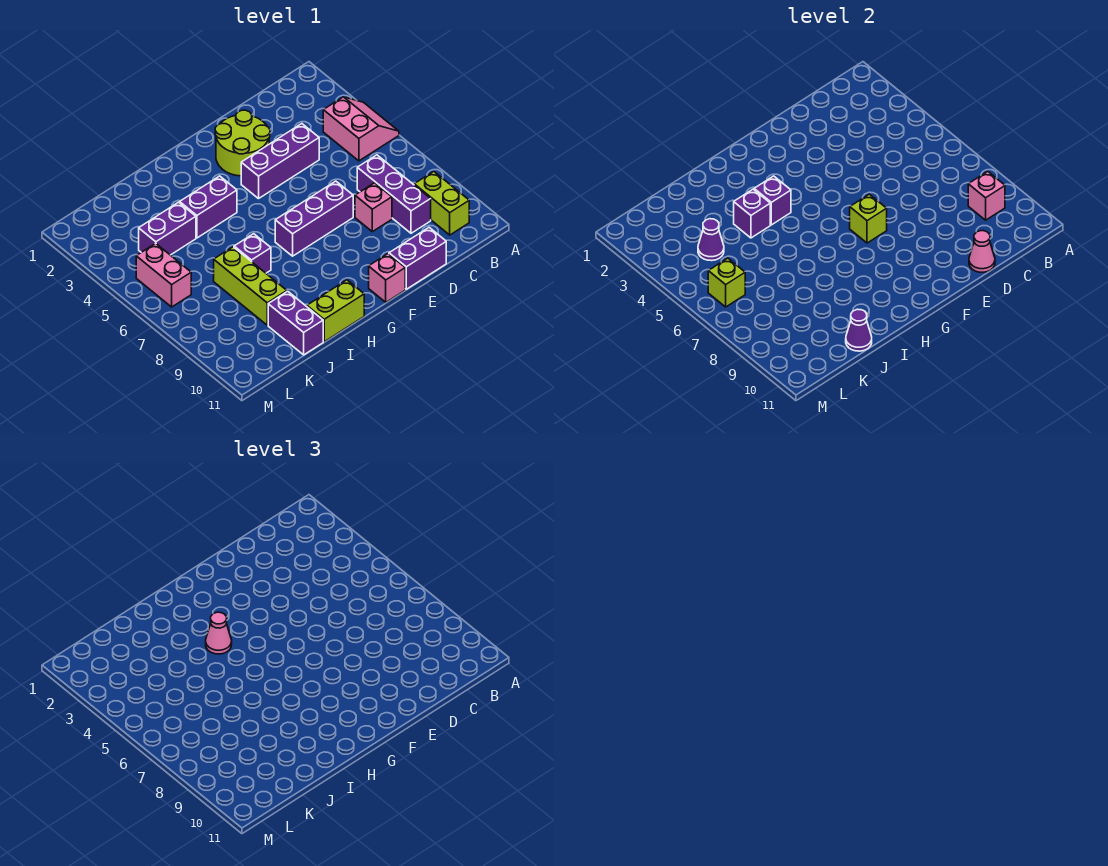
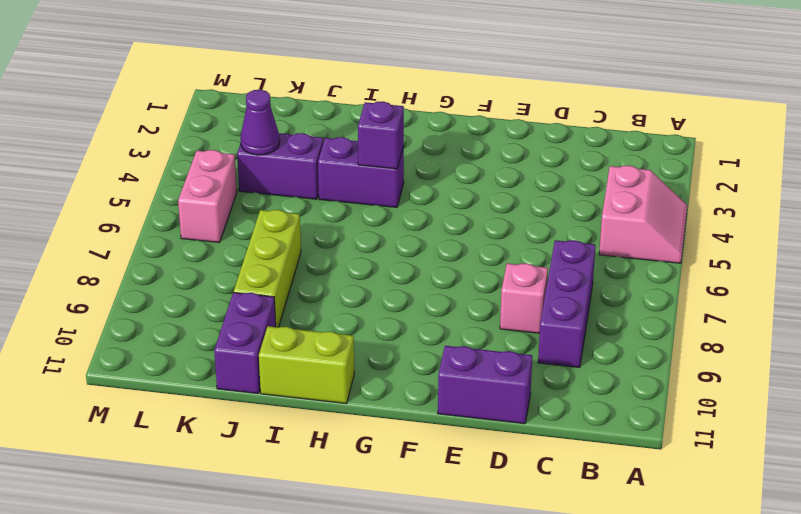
none -> lime 1x2 brick [414,172,469,235]
none -> purple 1x3 brick [241,124,319,199]
none -> lime 2x2 round brick [215,110,270,176]

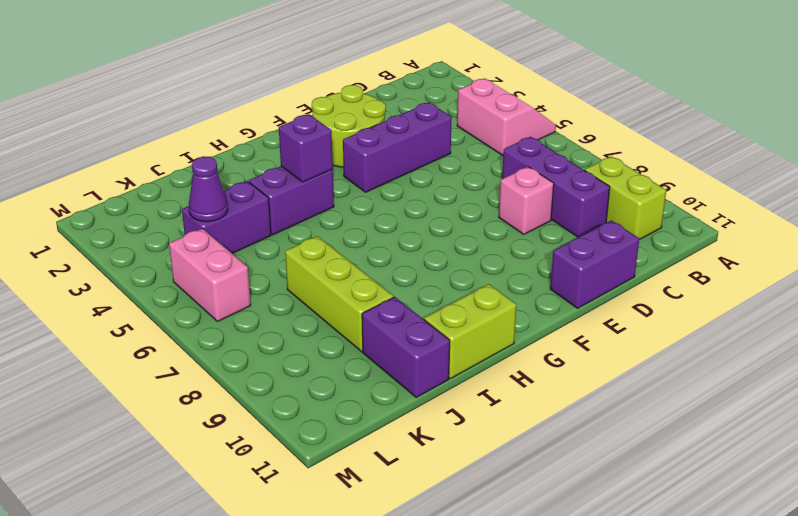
none -> purple 1x3 brick [275,181,353,256]
none -> pink 1x1 brick [369,254,405,302]
none -> purple 1x1 brick [234,234,271,273]

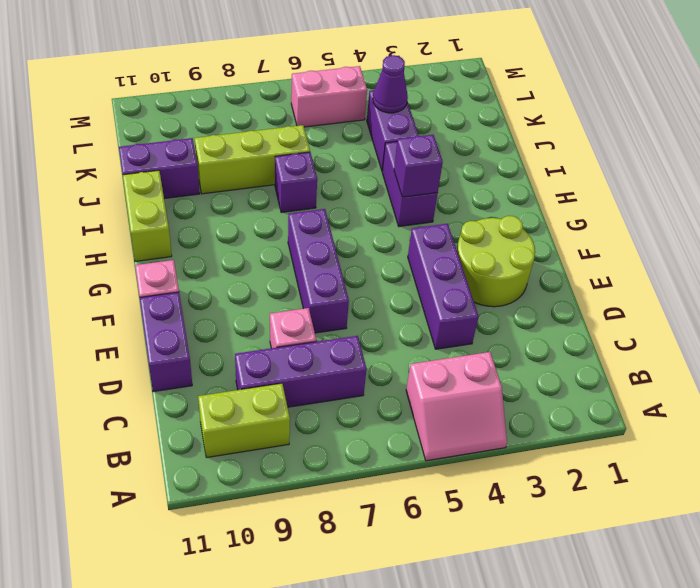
none -> pink 1x1 brick [968,172,1005,220]
none -> pink 1x1 cone [969,231,995,272]
none -> lime 1x1 brick [850,194,887,243]

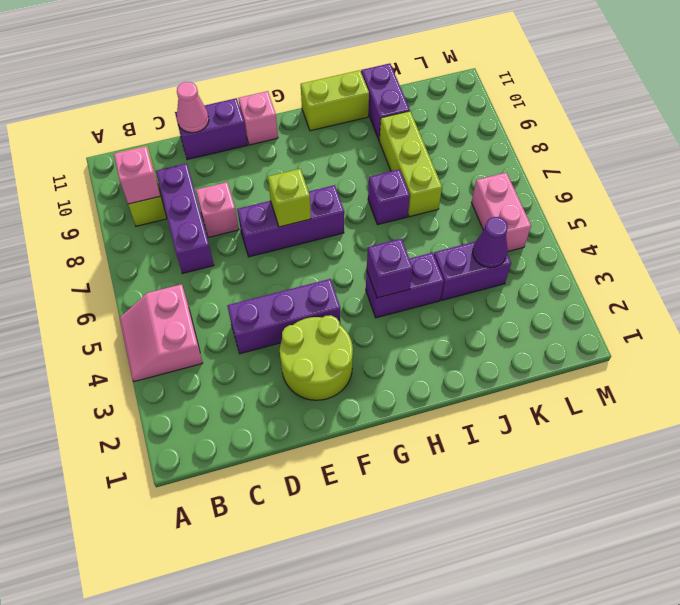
none -> purple 1x1 brick [734,189,770,238]
none -> purple 1x1 cone [846,309,872,351]
none -> lime 1x1 brick [708,258,745,307]

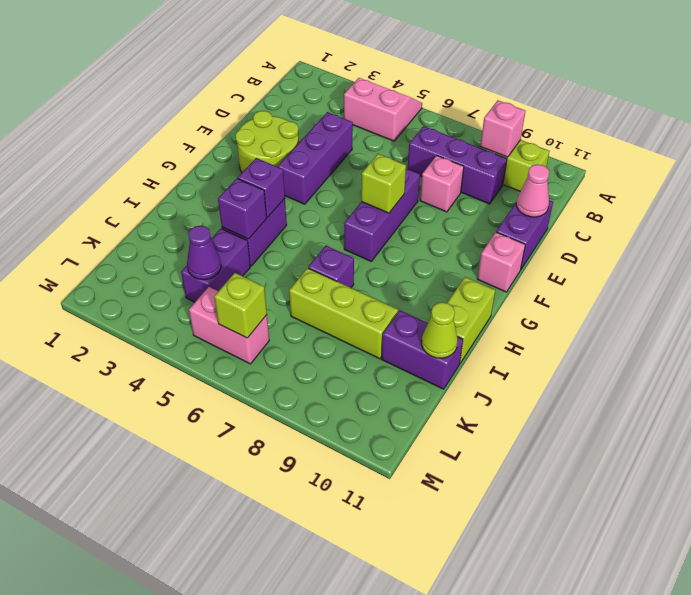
lime 1x1 cone [422,302,458,358] -> purple 1x1 cone [846,309,872,351]
none -> pink 1x1 cone [206,612,232,654]

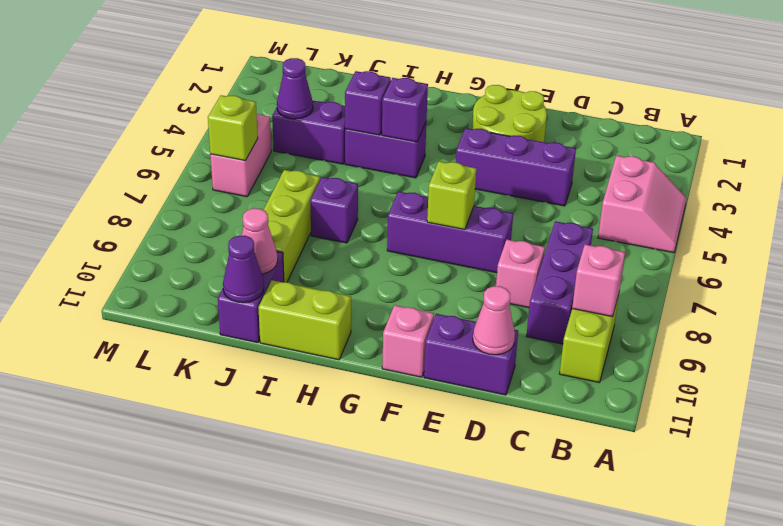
pink 1x1 cone [242,208,278,274] -> pink 1x1 cone moved to [206,612,232,654]

